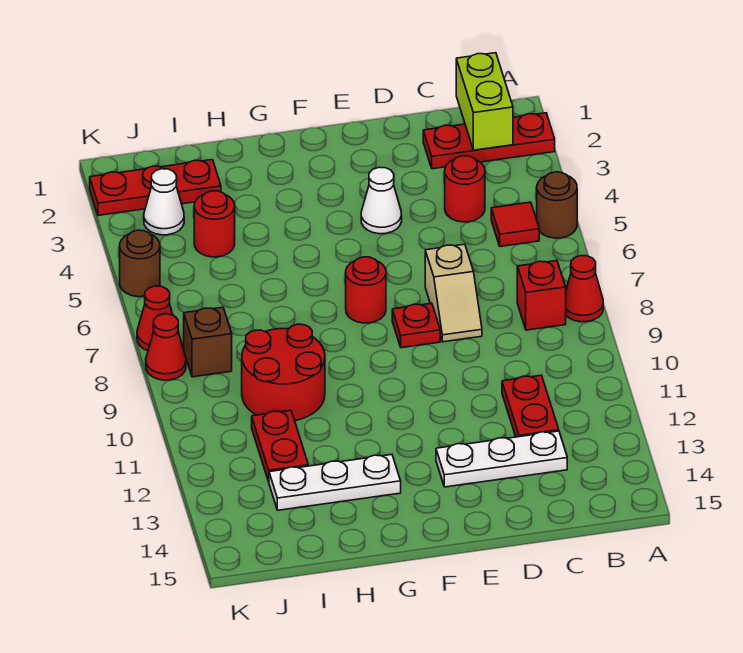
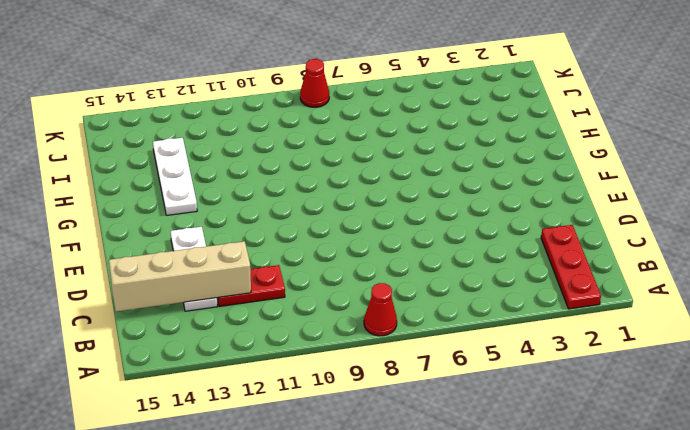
tan 1x4 brick [109,241,251,312] -> none
none -> brown 1x1 round brick [537,172,577,238]
none -> red 1x1 tile [491,202,539,247]
none -> red 1x1 brick [517,261,566,330]

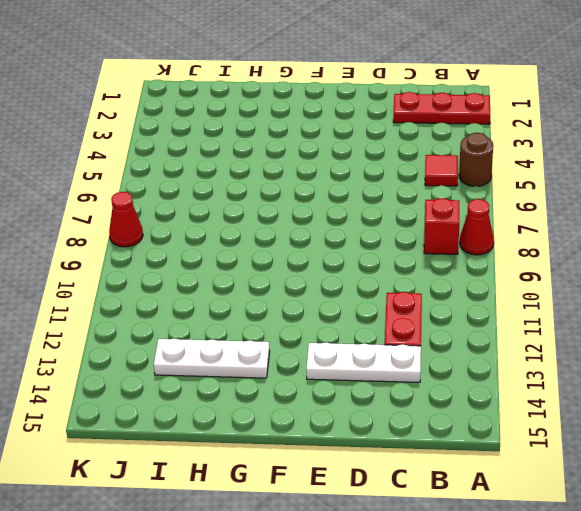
none -> red 1x1 round brick [445,156,485,222]
none -> tan 1x2 slope [425,244,482,342]
none -> white 1x1 cone [361,167,402,234]

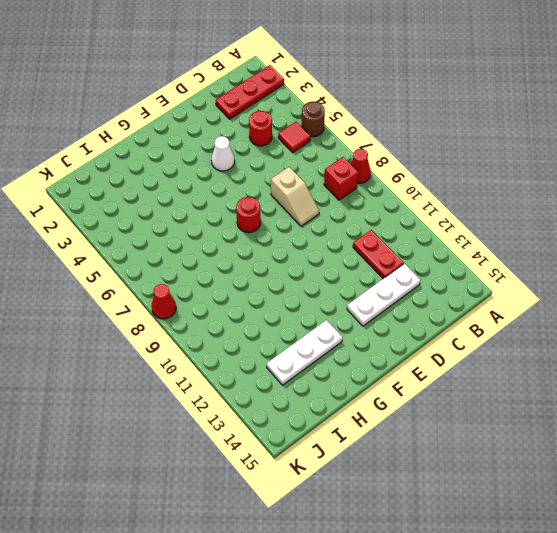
none -> red 1x1 plate [392,303,440,348]
none -> red 2x2 round brick [242,324,325,420]
none -> red 1x3 plate [90,160,221,215]

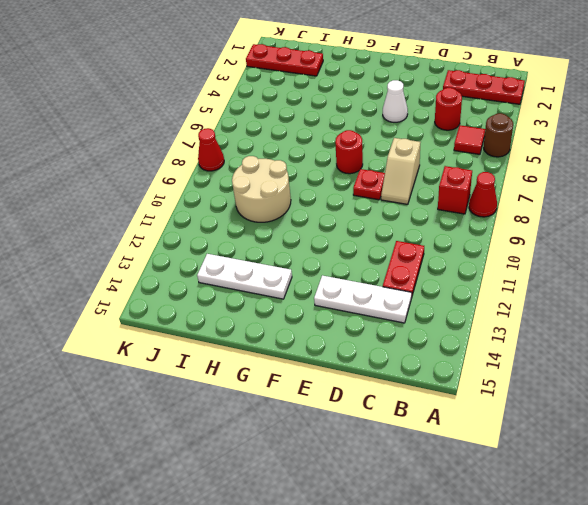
tan 2x2 round brick [232,156,291,222] -> red 2x2 round brick [242,324,325,420]
none -> red 1x1 round brick [194,191,235,257]
none -> red 1x2 plate [252,410,308,482]
none -> white 1x1 cone [144,169,184,235]

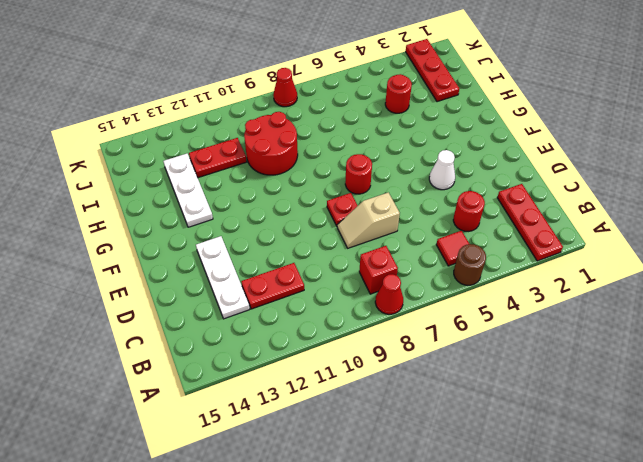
none -> white 1x1 cone [144,169,184,235]
none -> brown 1x1 brick [184,307,232,377]
none -> brown 1x1 round brick [120,230,160,297]

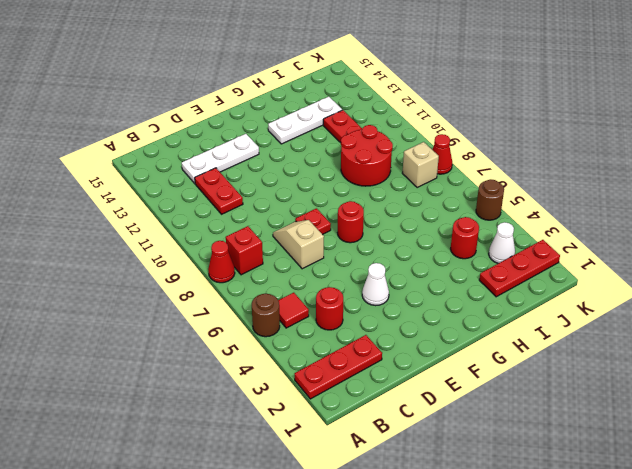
tan 1x1 brick [402,142,439,187] -> brown 1x1 brick [184,307,232,377]
none -> red 1x1 cone [137,286,173,351]
none -> lime 1x2 brick [456,53,513,150]

